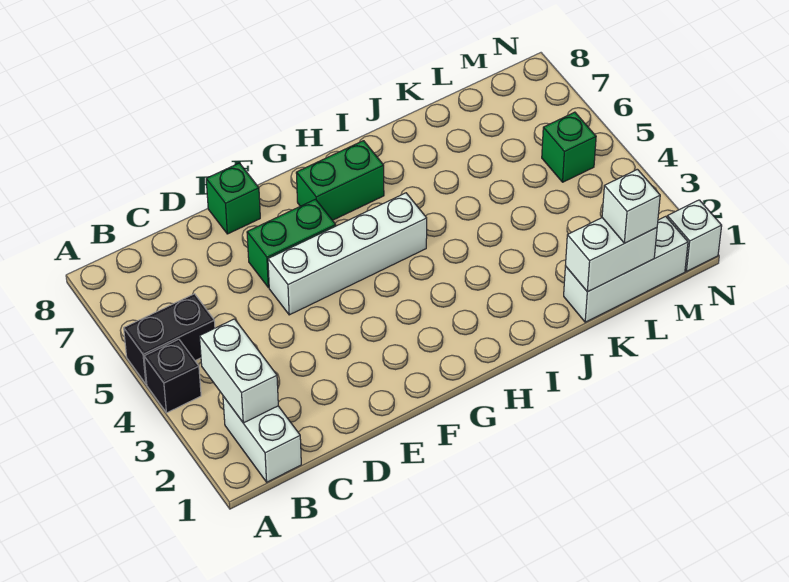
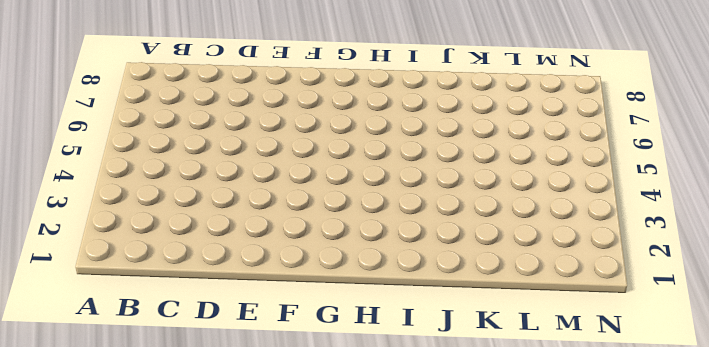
none -> black 1x1 brick [144,339,201,413]
none -> black 1x2 brick [124,294,215,384]
none -> white 1x2 brick [223,396,301,482]

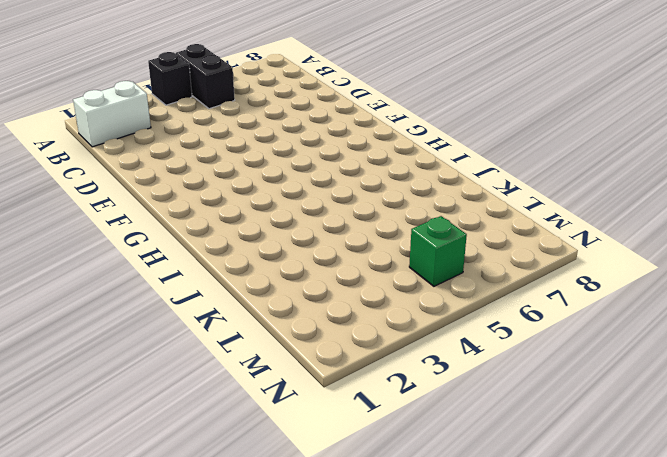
none -> white 1x4 brick [268,193,427,315]
none -> green 1x2 brick [247,199,336,288]
none -> green 1x1 brick [206,163,260,234]

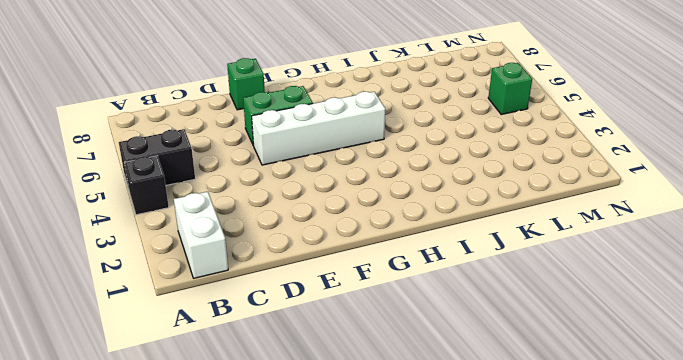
none -> green 1x2 brick [296,141,384,220]
none -> white 1x3 brick [564,216,688,322]
none -> white 1x1 brick [667,200,722,271]

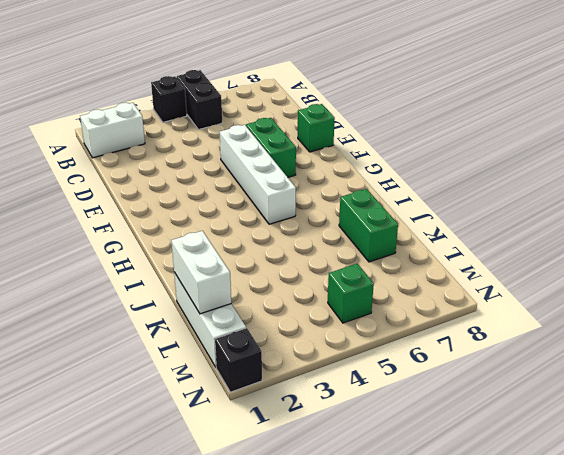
green 1x2 brick [339,189,398,262] -> green 1x2 brick moved to [296,141,384,220]
black 1x1 brick [215,328,262,392] -> white 1x1 brick [667,200,722,271]
none -> white 1x2 brick [199,319,278,423]
none -> white 1x1 brick [602,169,660,243]

